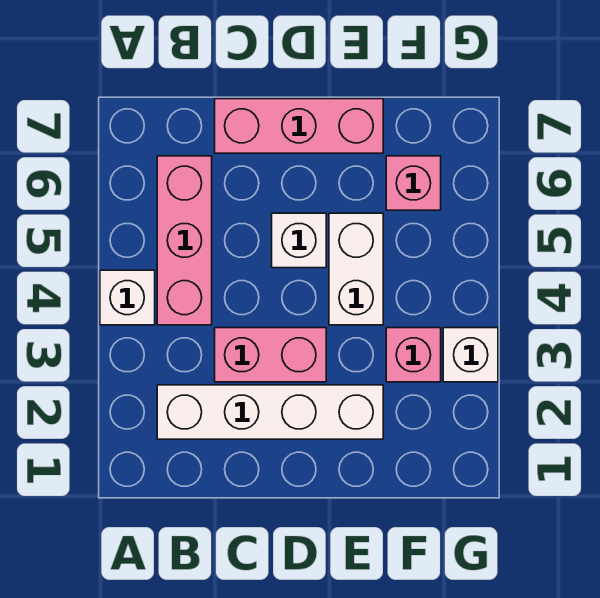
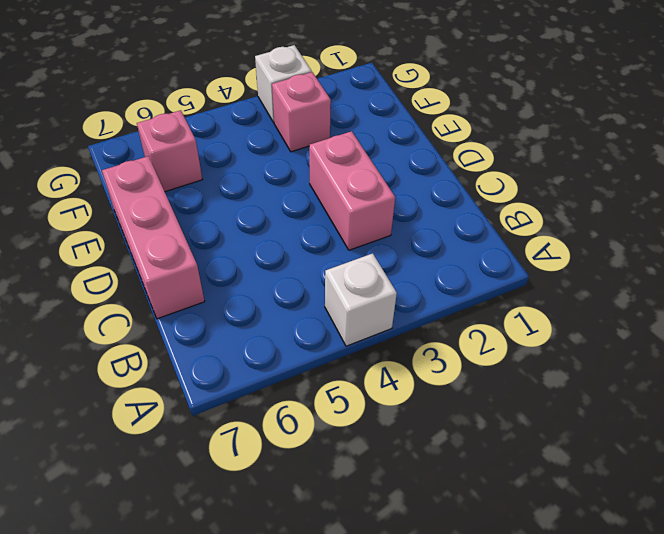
none -> white 1x4 brick [157,385,383,439]
none -> pink 1x3 brick [157,156,212,325]

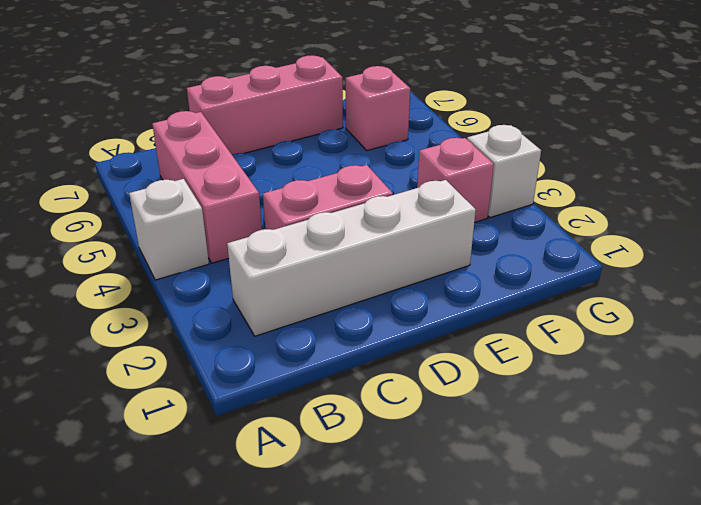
none -> white 1x1 brick [272,213,326,268]
none -> white 1x2 brick [329,213,383,325]

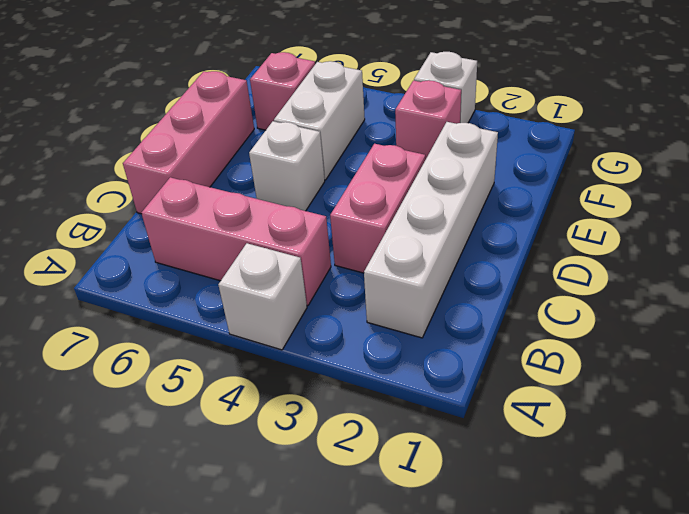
white 1x2 brick [274,61,365,180] -> white 1x2 brick turned to [329,213,383,325]

